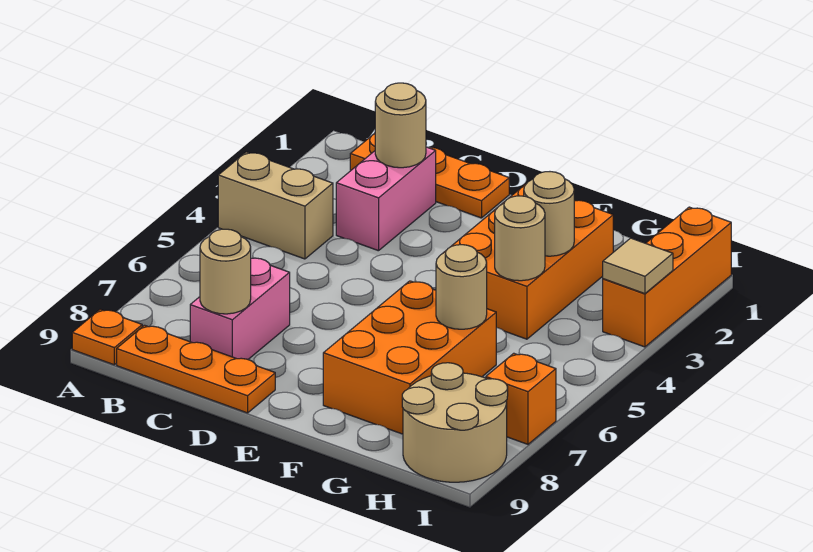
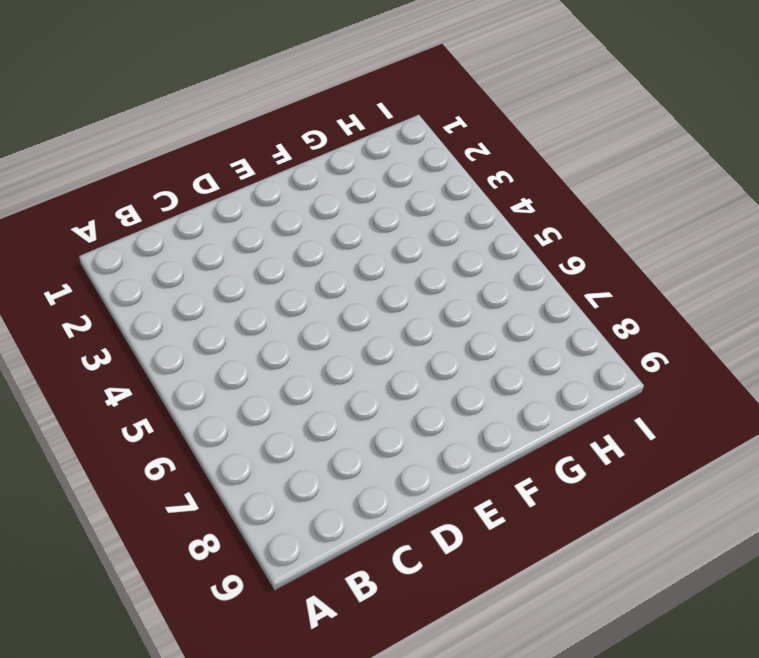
none -> tan 1x2 brick [218,152,333,259]
none -> orange 1x1 plate [72,309,142,365]
none -> orange 1x3 plate [350,133,509,218]

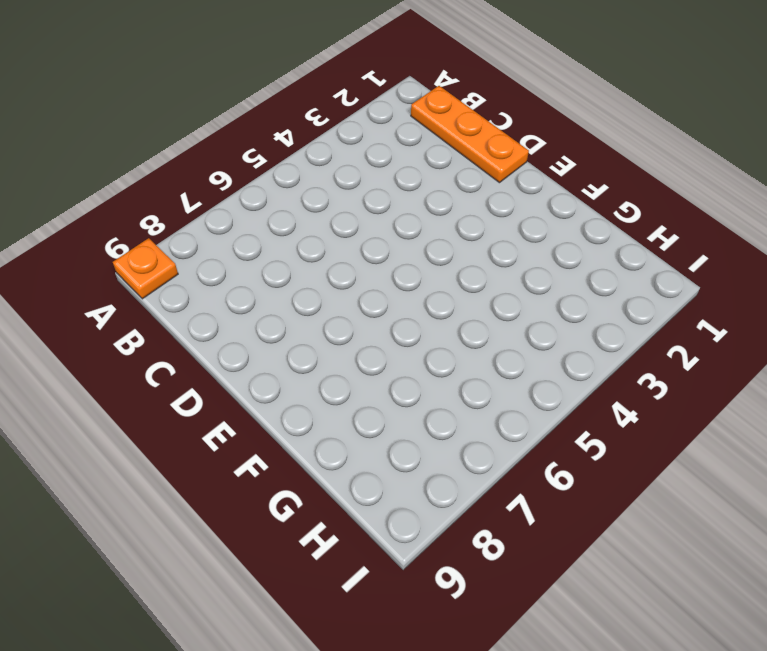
none -> tan 1x2 brick [218,152,333,259]
none -> orange 1x3 plate [117,325,275,413]
none -> pink 1x2 brick [336,147,436,251]

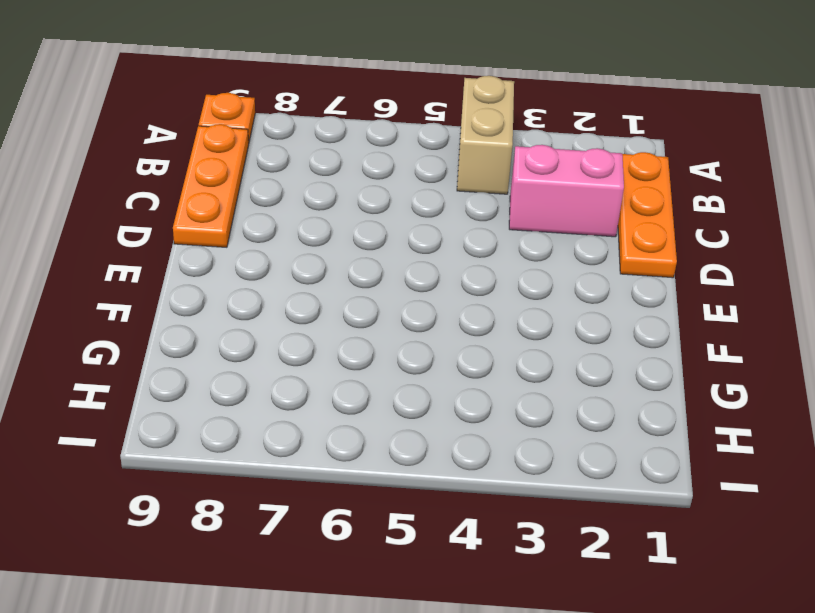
none -> pink 1x2 brick [190,258,290,359]
none -> orange 2x3 brick [444,184,613,339]
none -> orange 2x3 brick [323,281,496,434]

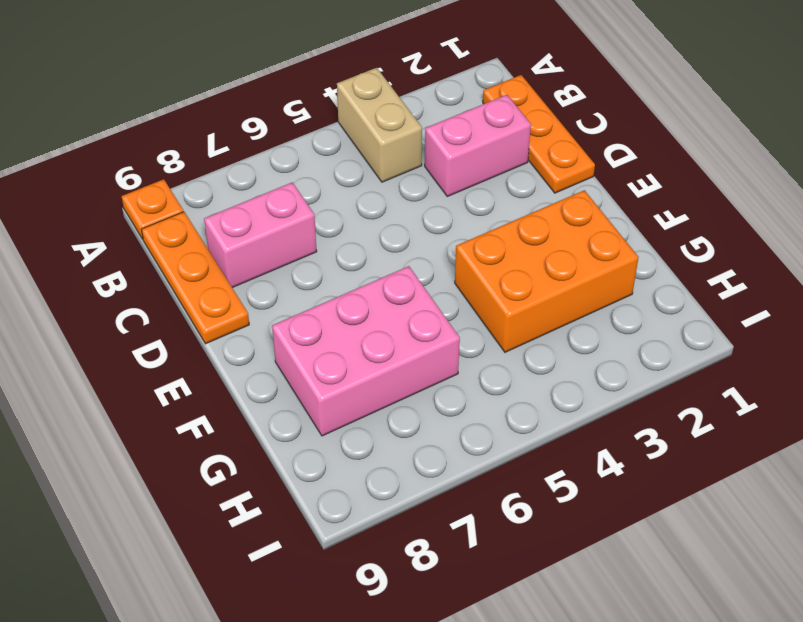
pink 2x3 brick [272,266,460,436] -> orange 2x3 brick [323,281,496,434]
none -> tan 2x2 round brick [402,363,508,482]
none -> orange 1x3 brick [603,207,731,347]
none -> orange 1x1 brick [486,353,556,444]

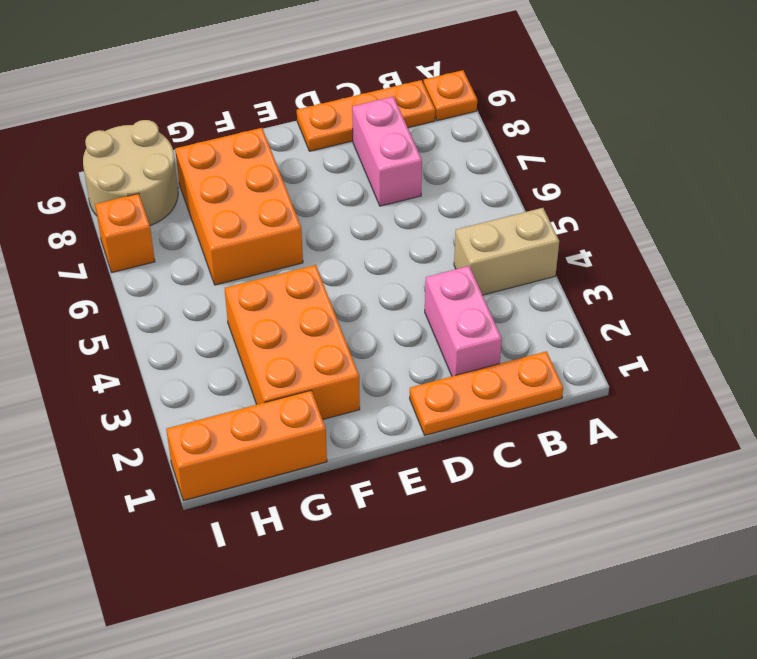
orange 1x3 brick [166,391,327,501] -> orange 1x3 brick turned to [603,207,731,347]
none -> tan 1x1 round brick [375,83,426,168]
none -> tan 1x1 round brick [200,229,251,314]
none -> tan 1x1 round brick [524,172,574,256]

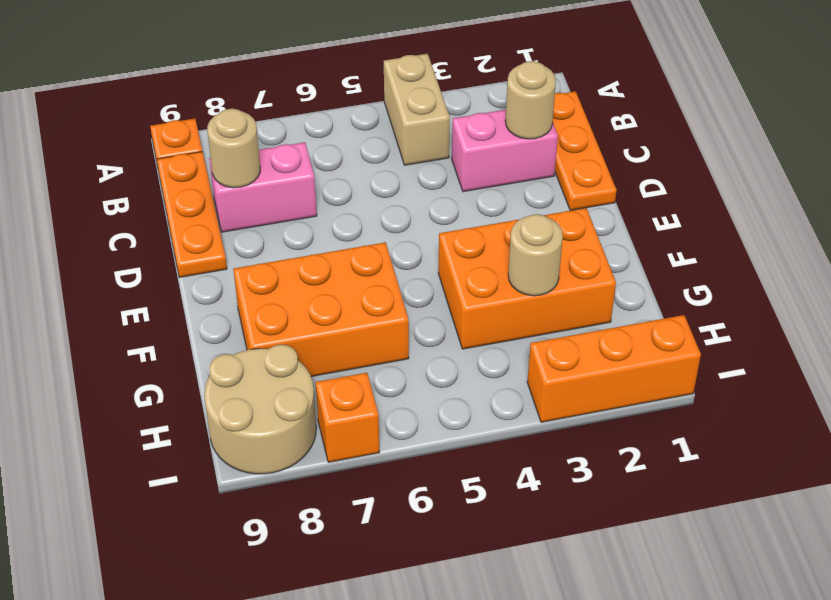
none -> tan 1x1 round brick [495,196,545,281]
none -> tan 1x1 round brick [436,245,487,329]
none -> tan 1x1 tile [603,238,673,294]

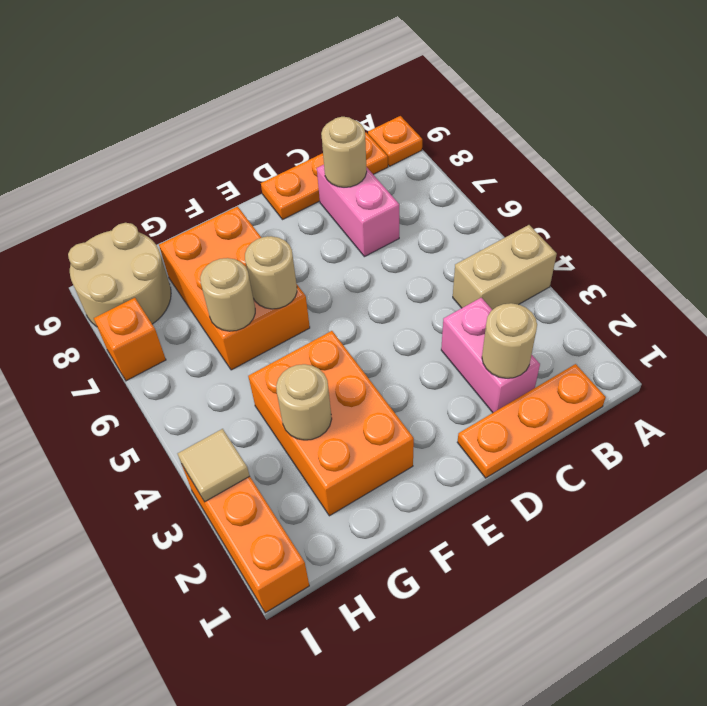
tan 1x1 round brick [245,236,297,309] -> tan 1x1 round brick moved to [495,196,545,281]

